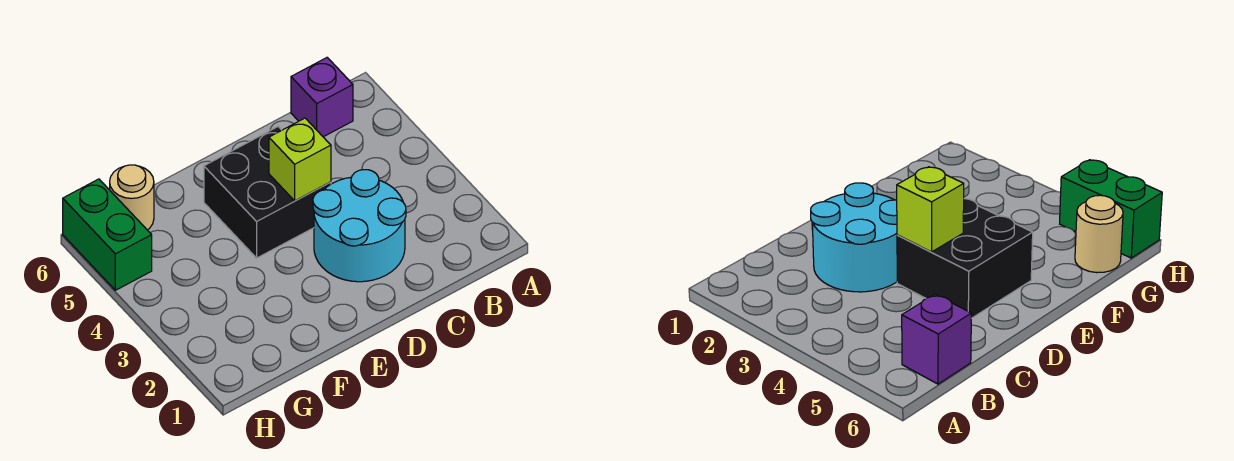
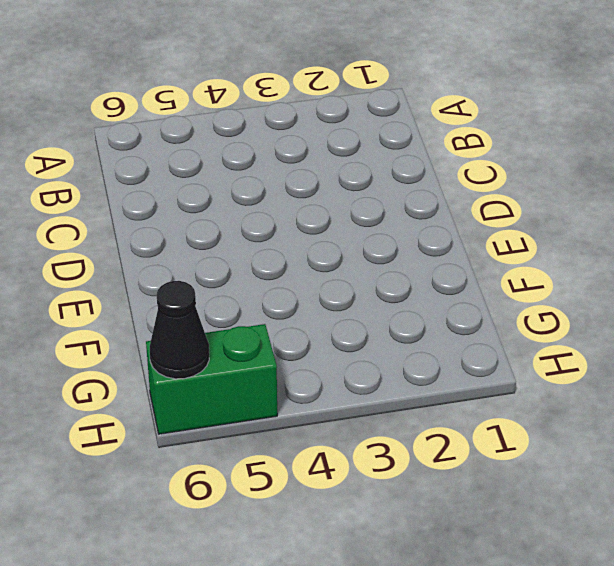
black 1x1 cone [150,281,209,379] -> none
none -> purple 1x1 brick [291,58,353,137]
none -> cyan 2x2 round brick [313,170,406,282]

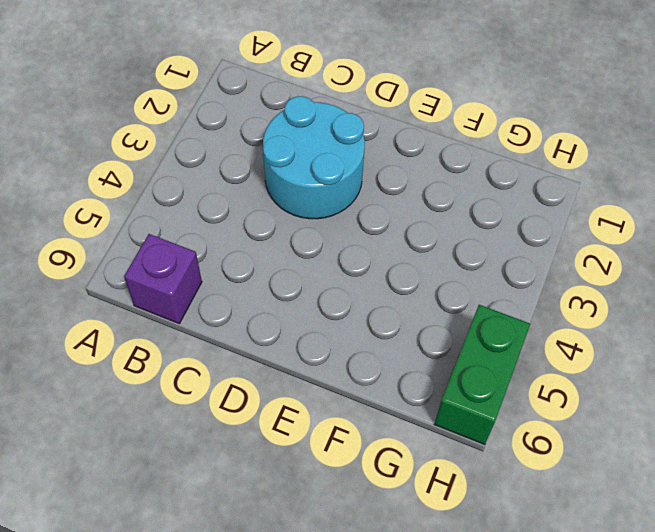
none -> black 2x2 brick [204,127,331,258]
none -> tan 1x1 round brick [110,165,154,230]

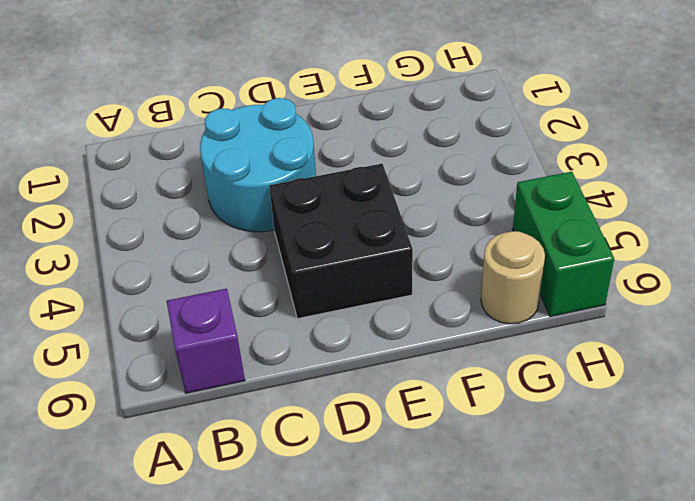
none -> lime 1x1 brick [269,118,331,201]

